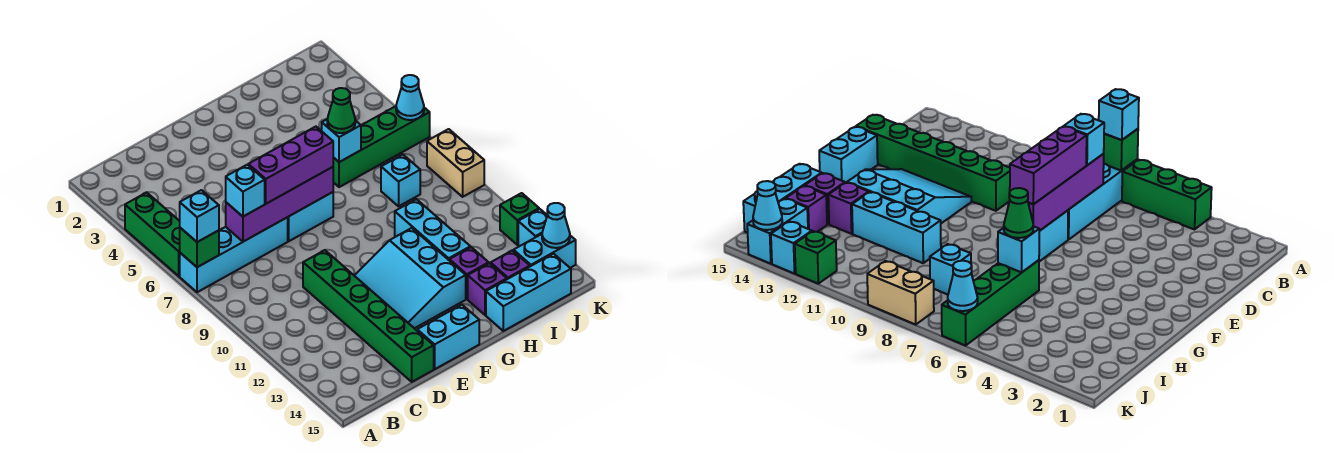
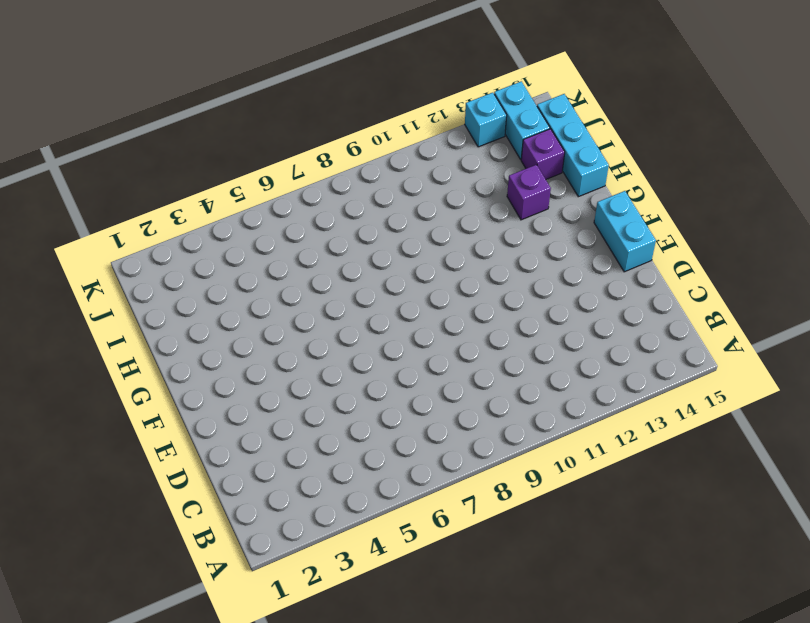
none -> green 1x3 brick [125,192,180,276]
none -> cyan 1x4 brick [180,218,288,292]
none -> green 1x6 brick [303,250,434,382]

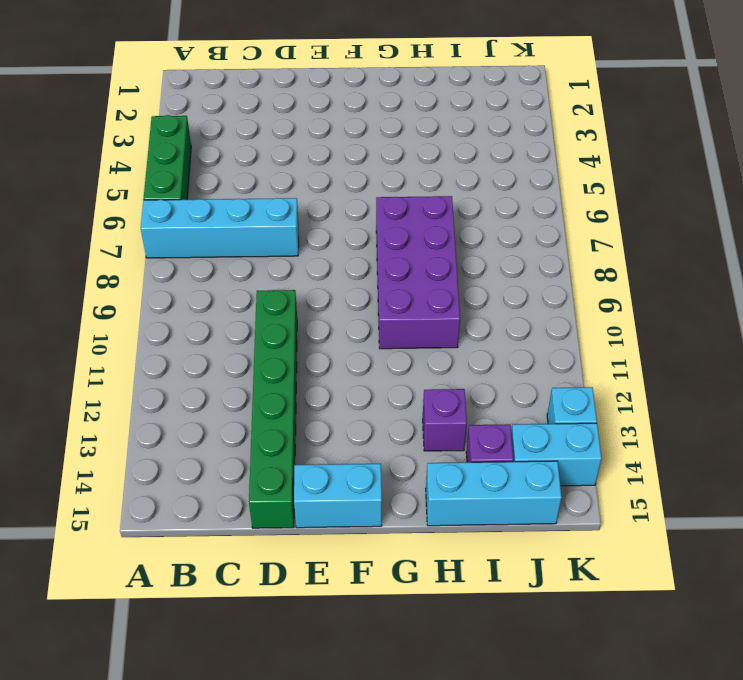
purple 2x4 brick [376,196,460,349] -> cyan 1x3 brick [395,199,470,260]
none -> cyan 1x2 brick [287,192,333,241]
none -> cyan 3x3 slope [354,228,466,328]
none -> green 1x4 brick [333,106,430,187]

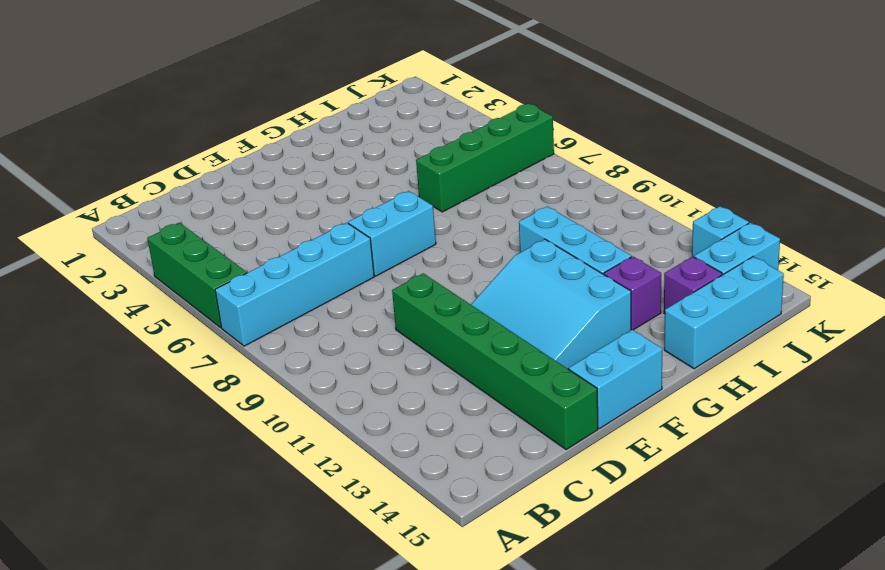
none -> purple 1x1 brick [468,263,507,315]
none -> cyan 1x1 brick [381,154,420,206]
none -> tan 1x2 brick [427,129,484,197]

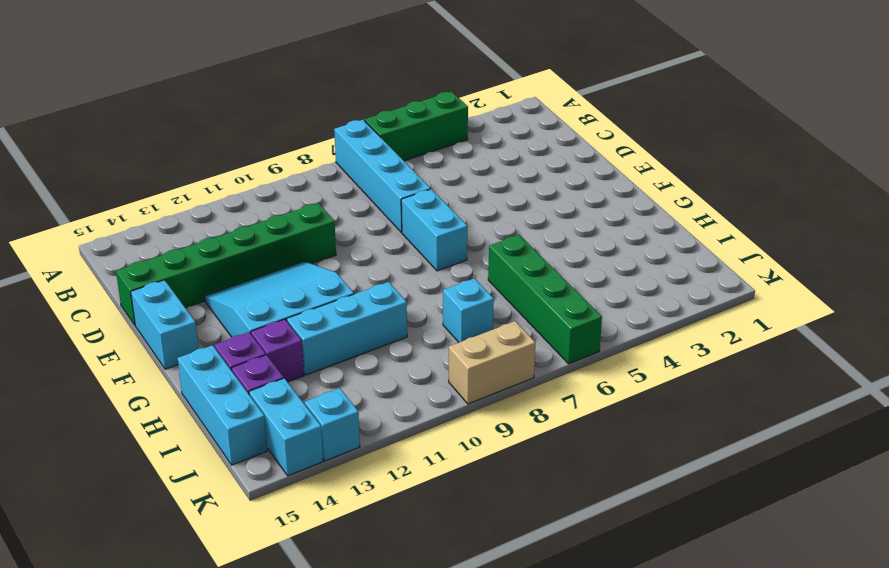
none -> green 1x1 brick [500,193,539,245]
none -> green 1x1 brick [180,228,219,267]
none -> purple 1x4 brick [226,167,333,242]

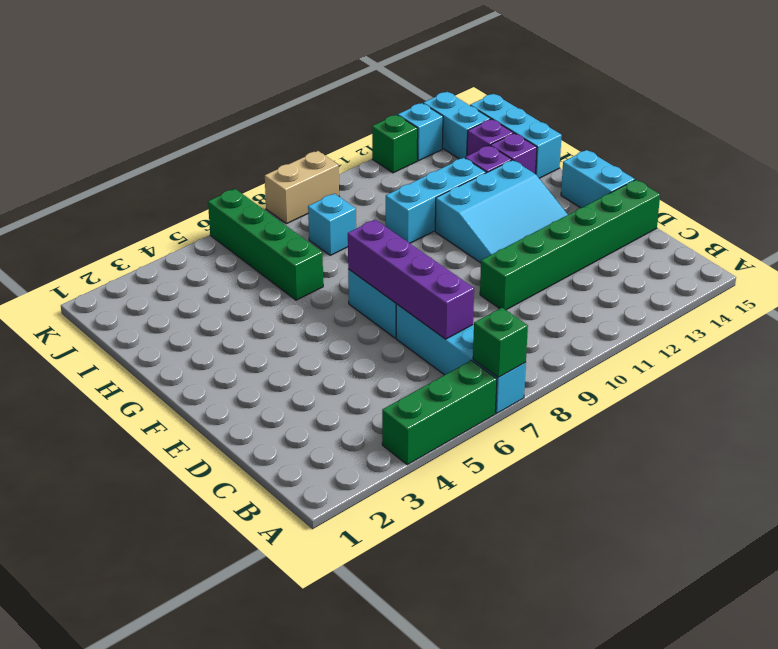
none -> cyan 1x1 brick [322,119,361,162]
none -> cyan 1x1 cone [396,75,424,120]
none -> cyan 1x1 cone [542,203,570,248]

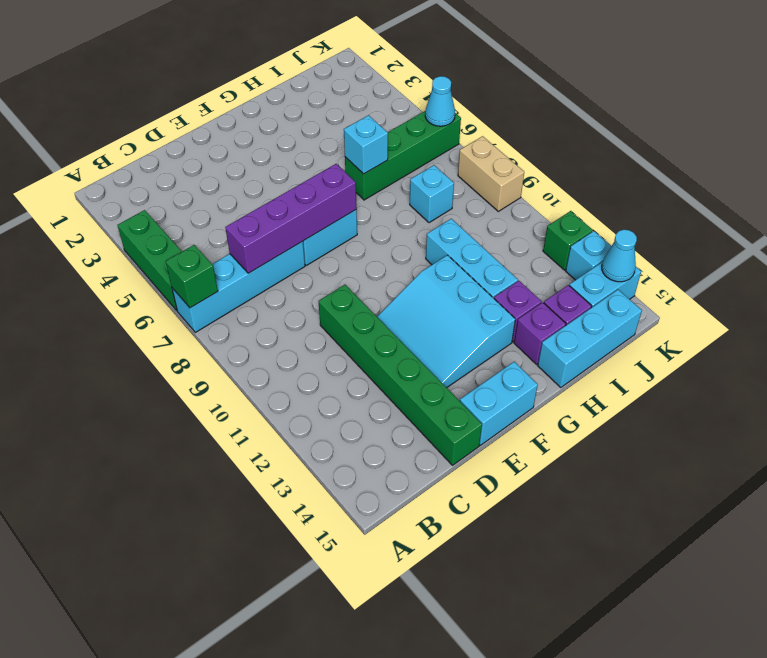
none -> cyan 1x1 brick [180,190,219,242]
none -> cyan 1x1 brick [226,165,265,216]
none -> purple 1x3 brick [248,127,333,204]

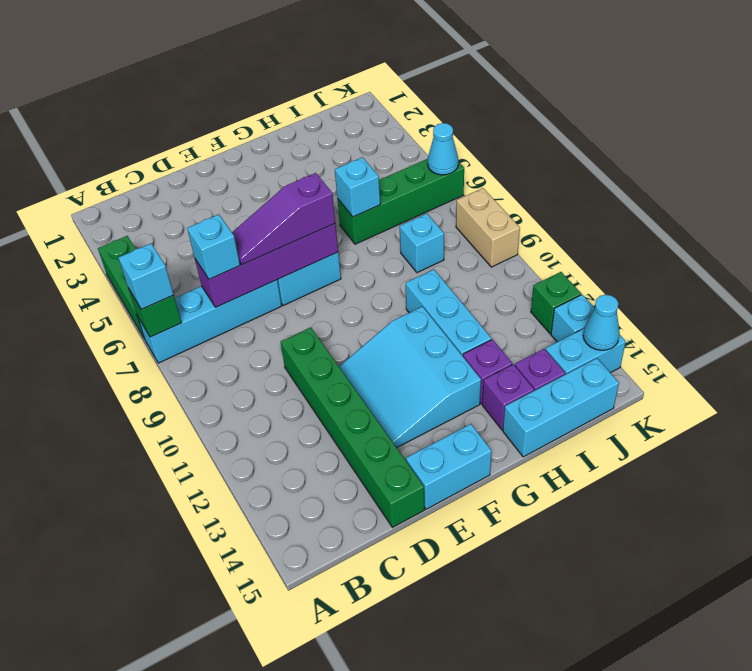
purple 1x3 slope [232,173,335,265] -> purple 1x3 brick [248,127,333,204]
none -> green 1x1 cone [327,88,355,133]

